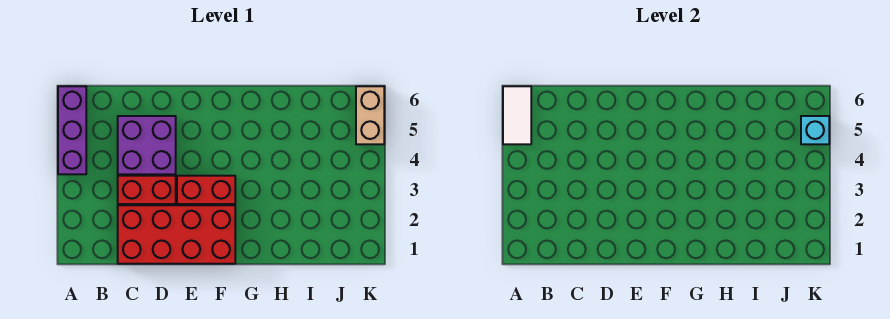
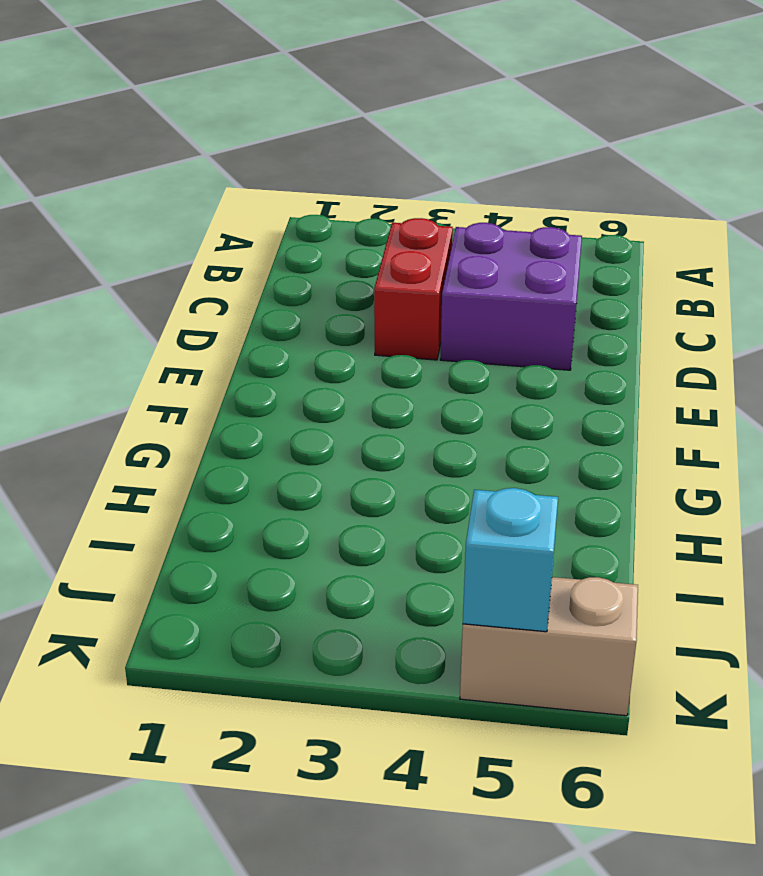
none -> purple 1x3 brick [58,86,86,174]
none -> red 2x4 brick [118,205,235,264]

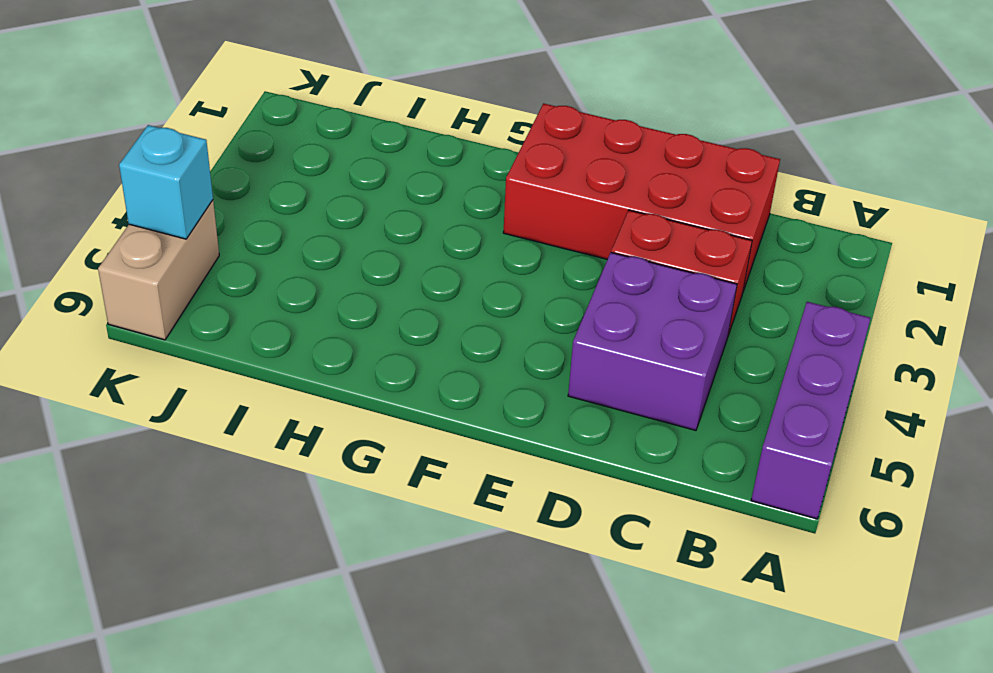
none -> red 1x2 brick [177,176,235,204]
none -> white 1x2 tile [503,86,531,144]

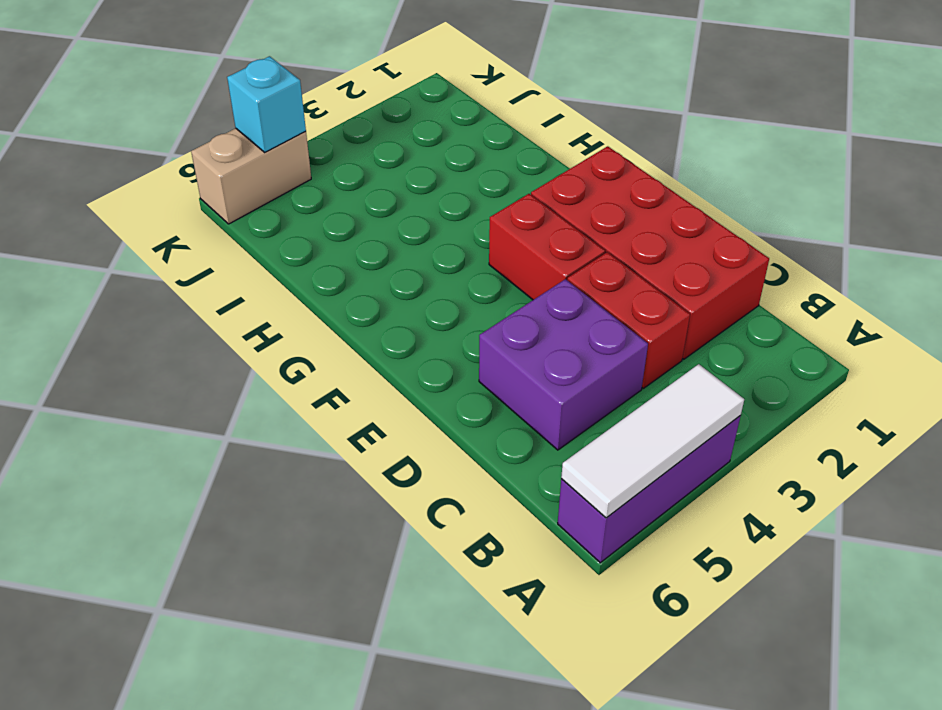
white 1x3 tile [561,364,744,518] -> white 1x2 tile [503,86,531,144]

